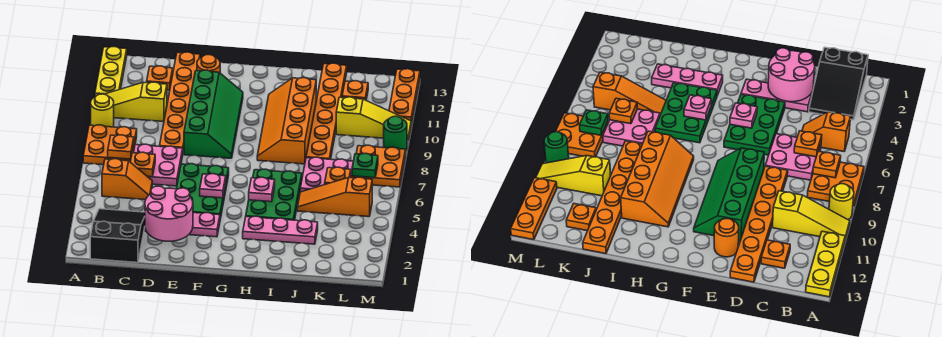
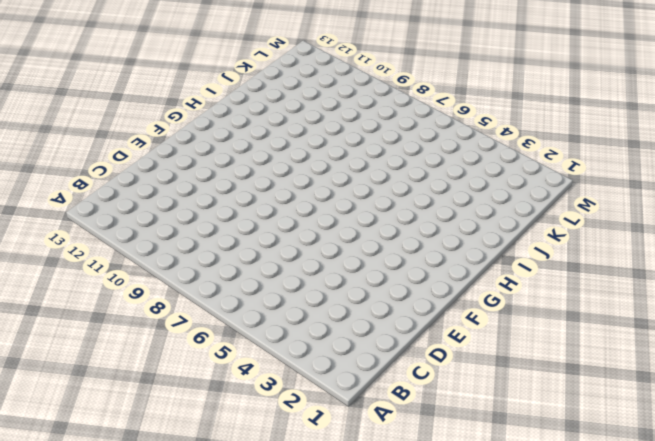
none -> orange 2x2 plate [83,125,137,165]
none -> yellow 1x1 round brick [91,94,114,127]
none -> yellow 1x3 slope [105,82,167,122]
none -> yellow 1x3 plate [95,47,127,97]

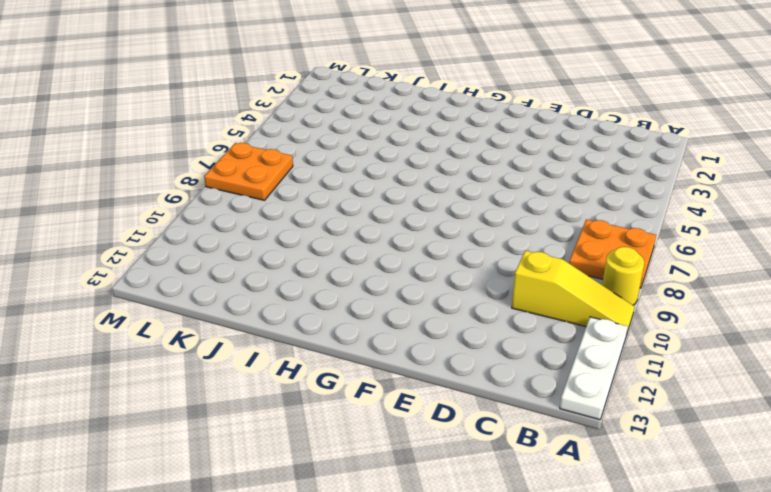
white 1x3 plate [560,317,628,420] -> yellow 1x3 plate [95,47,127,97]
none -> black 2x3 slope [90,209,145,263]
none -> orange 1x2 slope [102,159,152,200]
none -> pink 2x2 plate [134,144,183,186]
none -> orange 1x1 plate [147,66,173,90]

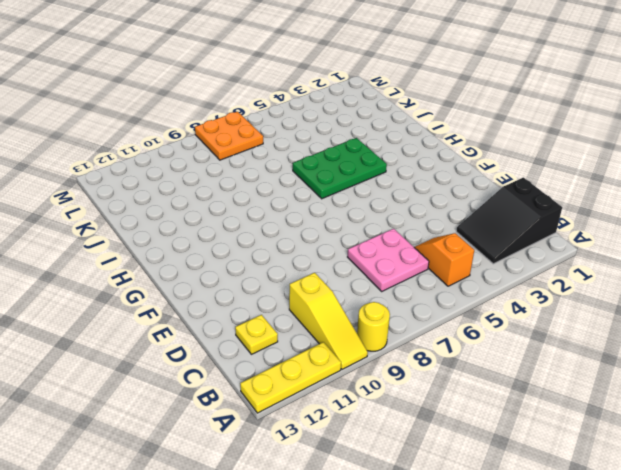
yellow 1x1 plate [235,315,278,354] -> orange 1x1 plate [147,66,173,90]
none -> orange 2x2 plate [83,125,137,165]
none -> pink 1x3 plate [145,213,220,237]
none -> orange 1x6 plate [160,52,200,151]
none -> green 2x3 plate [176,164,229,219]

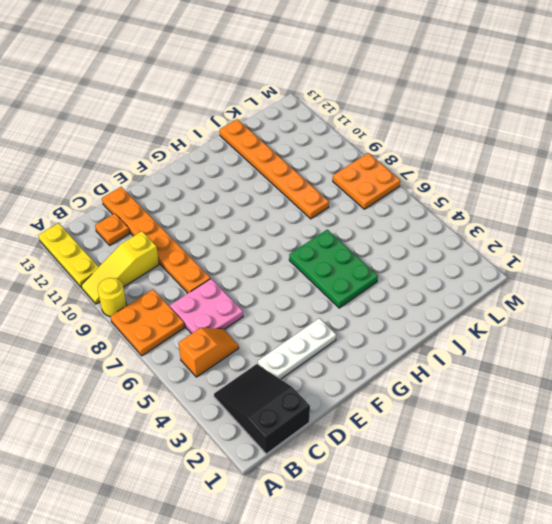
white 1x3 plate [258,318,336,379] -> pink 1x3 plate [145,213,220,237]
none -> green 2x3 plate [176,164,229,219]
none -> green 2x4 slope [184,70,243,158]
none -> orange 1x1 round brick [197,55,220,73]
none -> pink 1x3 plate [243,216,318,244]

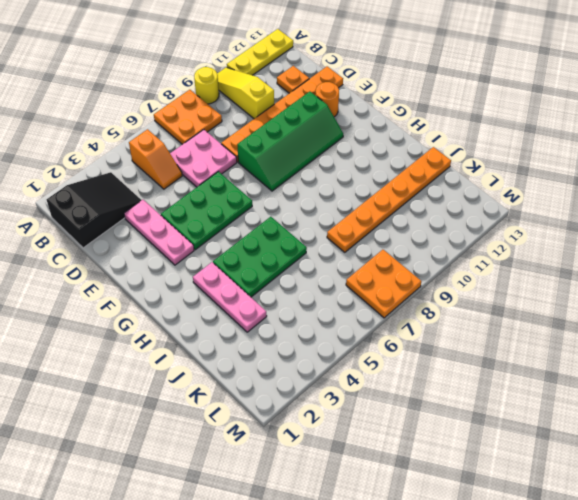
none -> orange 2x4 slope [257,78,316,164]
none -> orange 1x3 slope [297,177,372,217]
none -> pink 2x2 plate [300,157,353,192]
none -> yellow 1x3 slope [336,97,411,140]

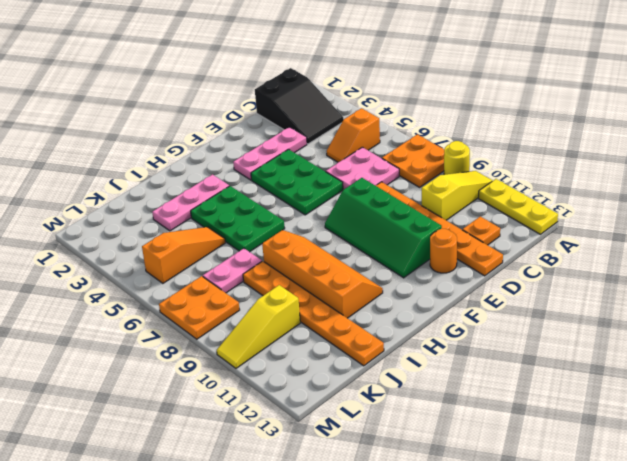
pink 1x2 plate [203,248,262,293] -> pink 2x2 plate [300,157,353,192]
none -> orange 1x1 plate [342,81,368,100]
none -> green 1x1 round brick [384,116,407,151]
none -> orange 1x3 plate [389,69,420,124]
none -> orange 1x1 plate [108,135,134,159]

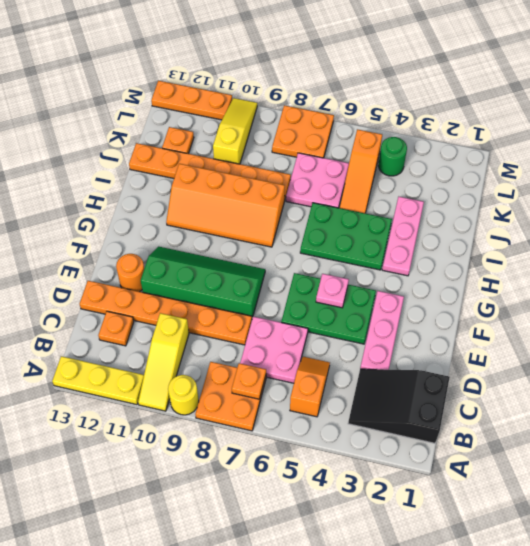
green 1x1 round brick [379,137,407,176] -> green 1x1 round brick moved to [384,116,407,151]
none -> orange 1x1 plate [130,152,155,177]
none -> pink 2x2 round brick [145,186,193,241]
none -> pink 1x1 plate [249,177,275,202]
none -> orange 1x1 plate [325,167,351,184]

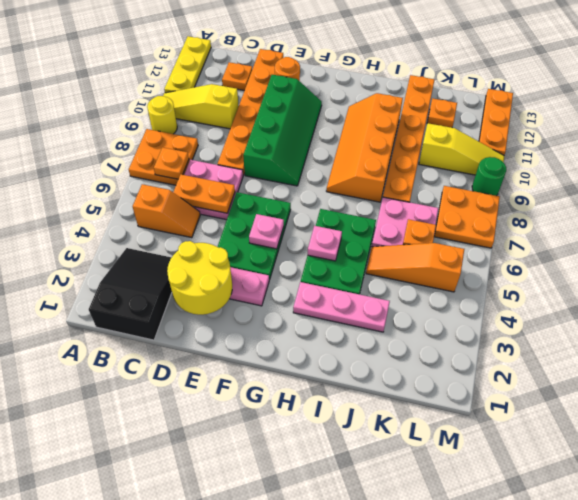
orange 1x2 plate [173,174,235,213] -> orange 1x1 plate [130,152,155,177]
yellow 2x2 round brick [167,241,232,315] -> pink 2x2 round brick [145,186,193,241]
none -> green 1x1 plate [352,153,378,178]

